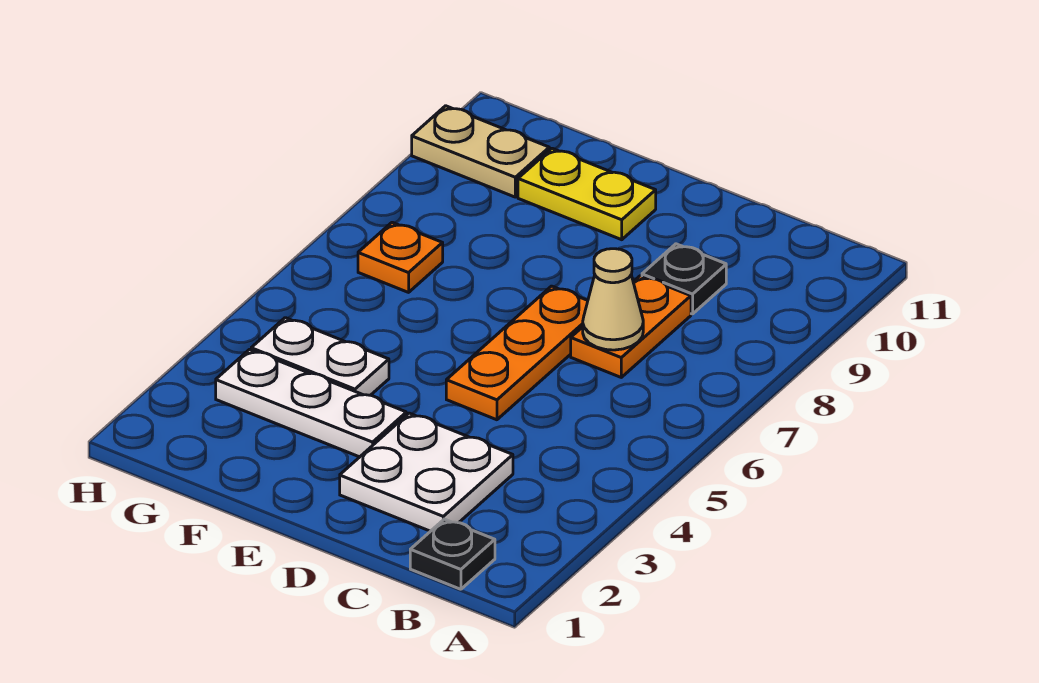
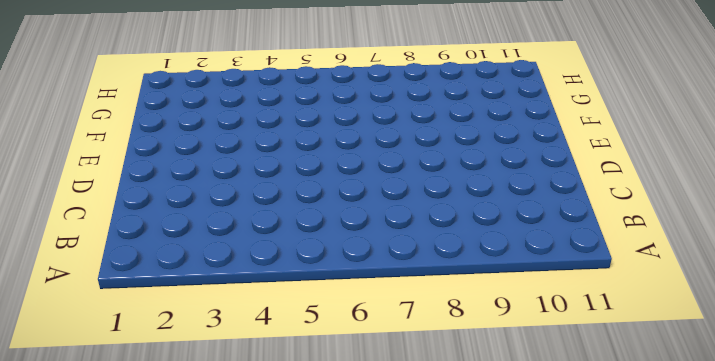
none -> black 1x1 plate [410,519,495,589]
none -> white 2x2 plate [340,413,513,531]

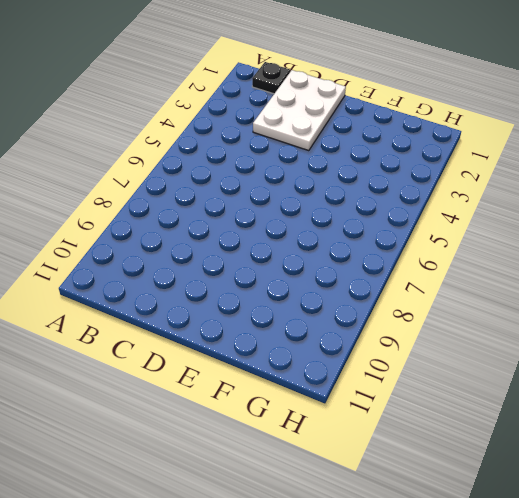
white 2x3 plate [253,70,346,151] -> white 2x2 plate [340,413,513,531]
none -> orange 1x2 plate [571,276,691,377]
none -> black 1x1 plate [642,244,726,314]

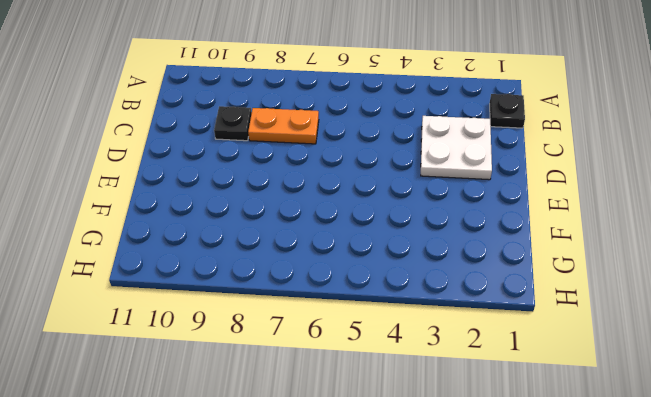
none -> orange 1x3 plate [446,286,588,420]
none -> white 1x3 plate [216,349,406,457]

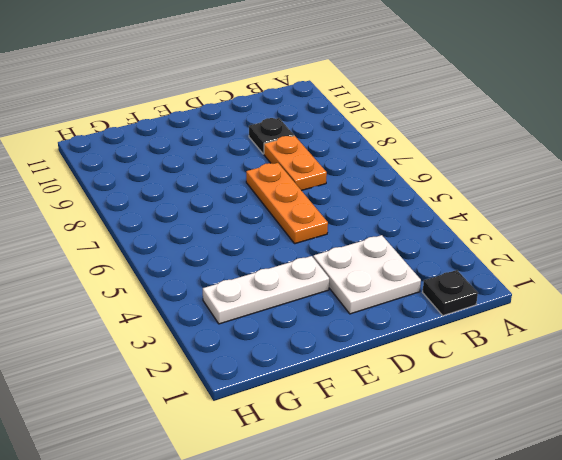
none -> yellow 1x2 plate [518,148,656,240]
none -> white 1x2 plate [251,318,389,395]

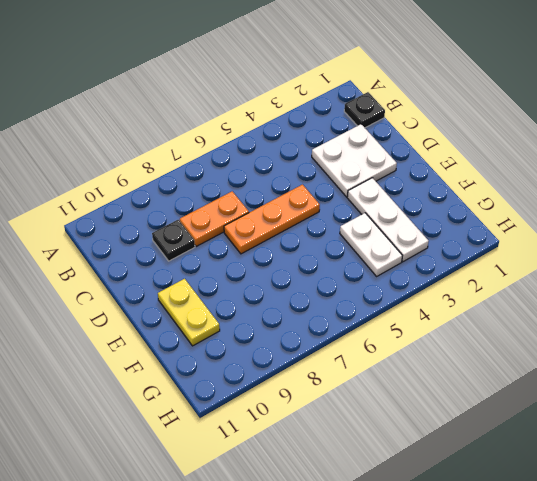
none -> orange 1x1 plate [358,222,443,292]
none -> tan 1x2 plate [412,106,549,197]

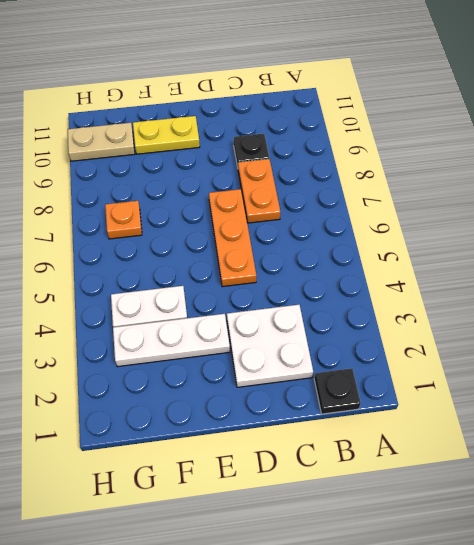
none -> tan 1x1 cone [583,249,643,350]

